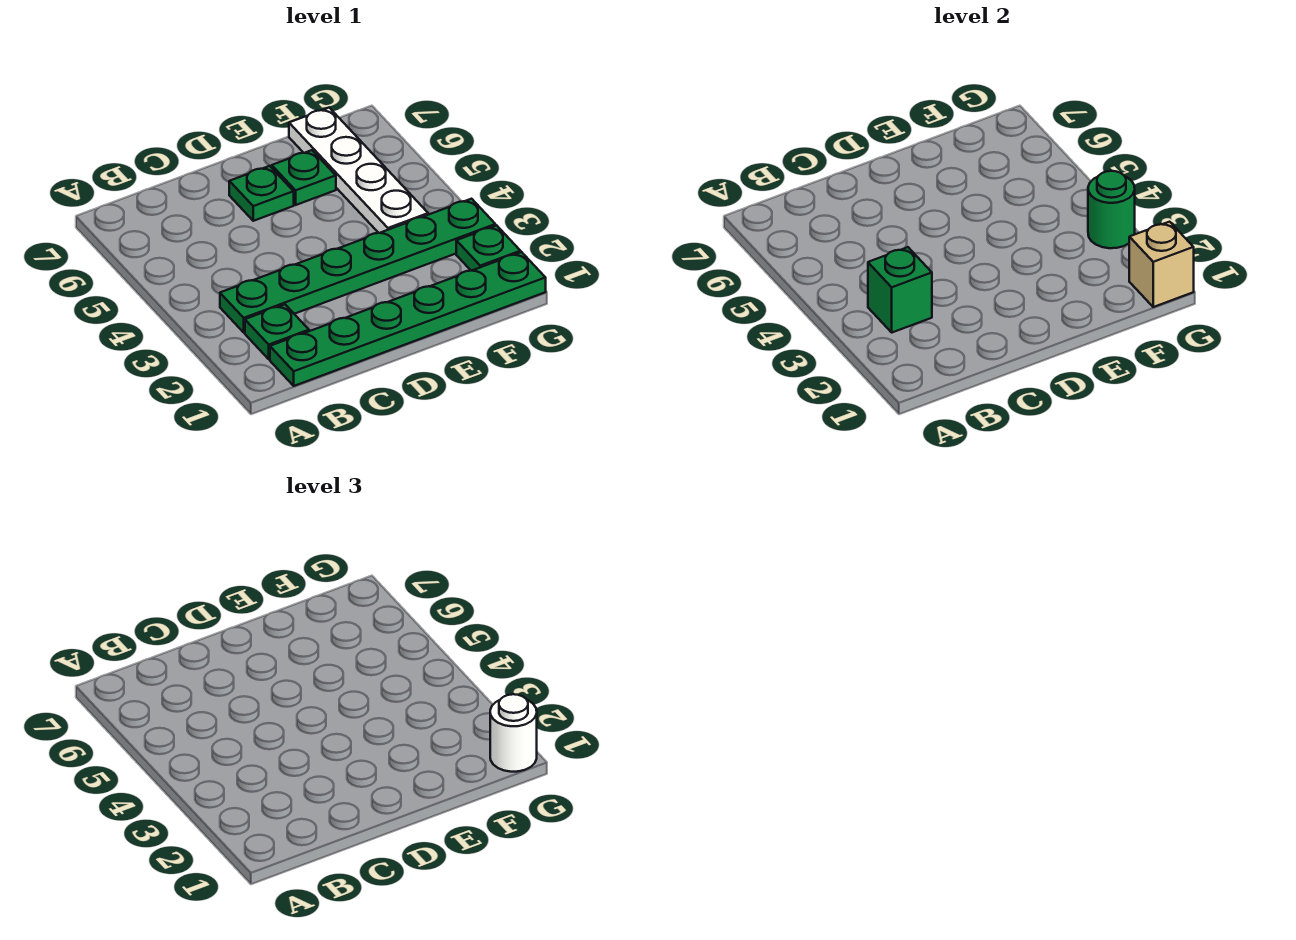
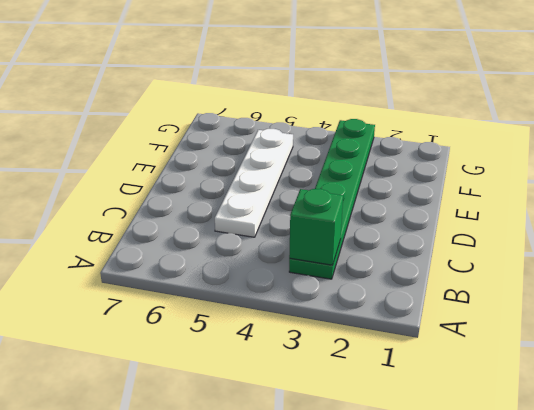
white 1x4 plate [215,129,293,237] -> white 1x4 plate turned to [289,108,428,233]
none -> green 1x6 plate [270,252,546,386]
none -> green 1x1 plate [245,304,309,359]

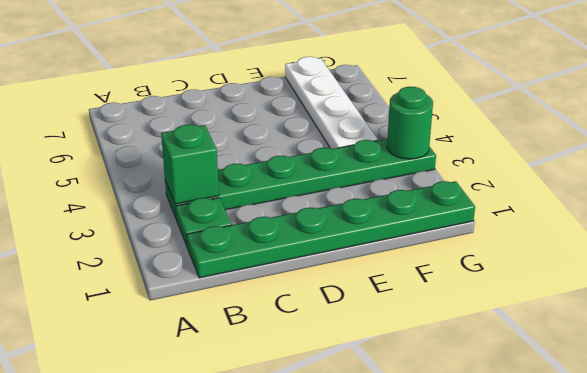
none -> green 1x1 plate [229,166,294,221]
none -> green 1x1 plate [272,150,336,205]

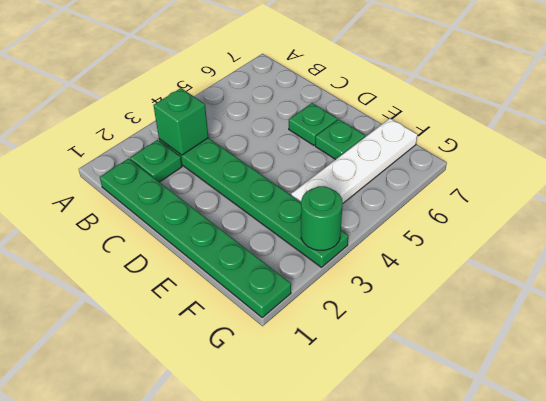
none -> green 1x1 plate [456,225,521,271]
none -> tan 1x1 brick [1129,222,1194,307]

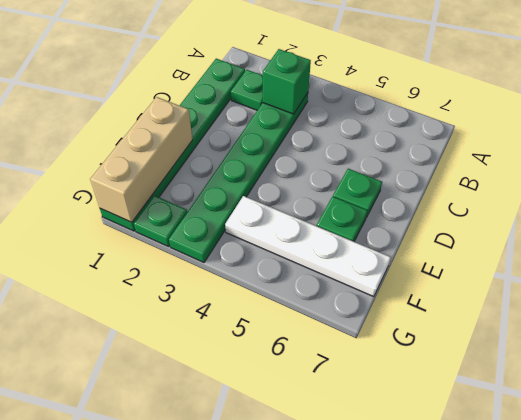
tan 1x3 brick [90,97,192,222] -> tan 1x1 brick [1129,222,1194,307]
none -> green 1x1 round brick [1088,171,1135,248]
none -> white 1x1 round brick [490,694,537,772]

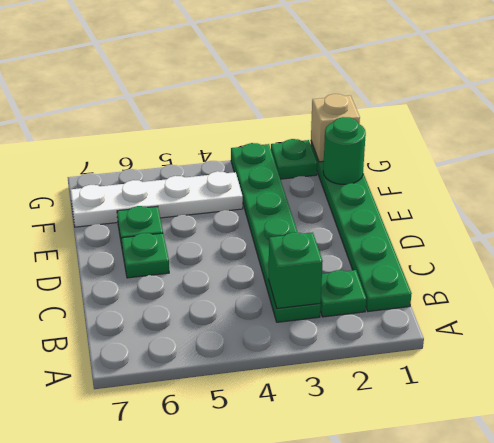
green 1x1 round brick [323,117,366,184] -> green 1x1 round brick moved to [1088,171,1135,248]
none -> white 1x1 round brick [490,694,537,772]

